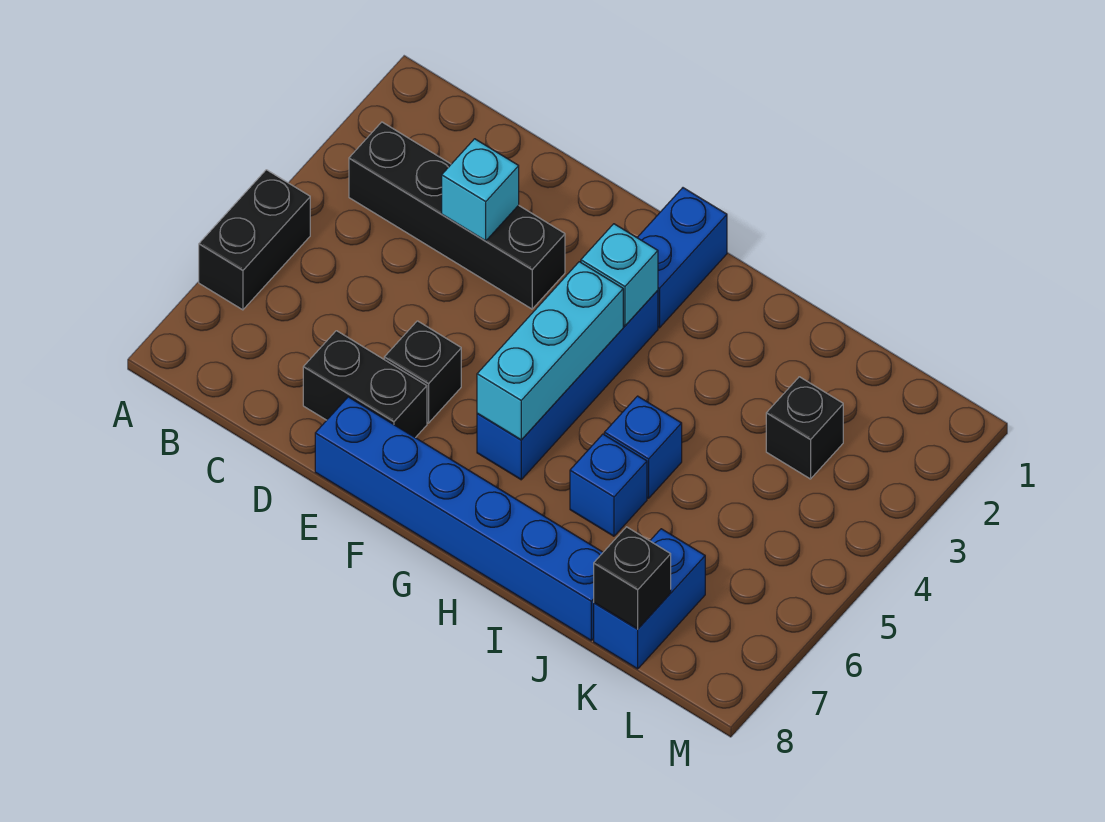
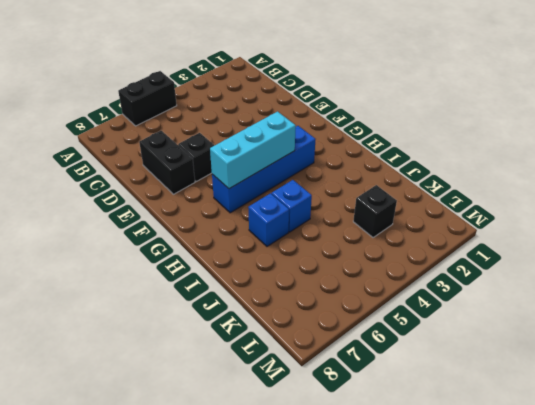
none -> black 1x4 brick [349,122,565,309]
none -> blue 1x6 brick [315,397,603,640]
none -> blue 1x2 brick [637,188,727,328]

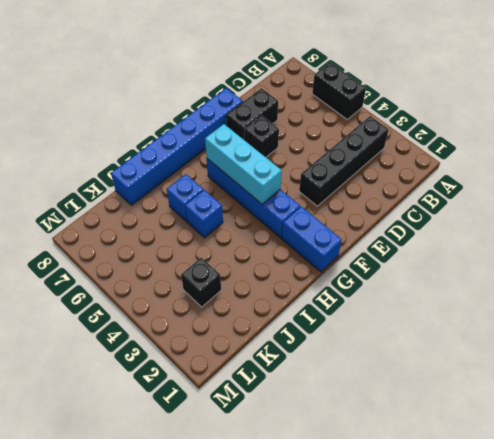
none -> blue 1x2 brick [594,529,705,669]
none -> cyan 1x1 brick [442,139,519,241]
none -> cyan 1x1 brick [581,224,658,326]

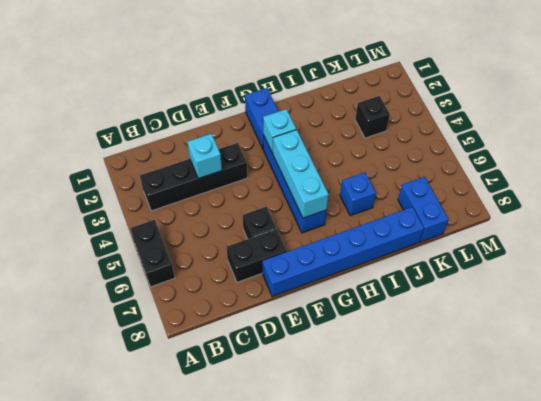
none -> blue 1x1 brick [604,396,682,498]
none -> black 1x1 brick [594,527,671,629]

